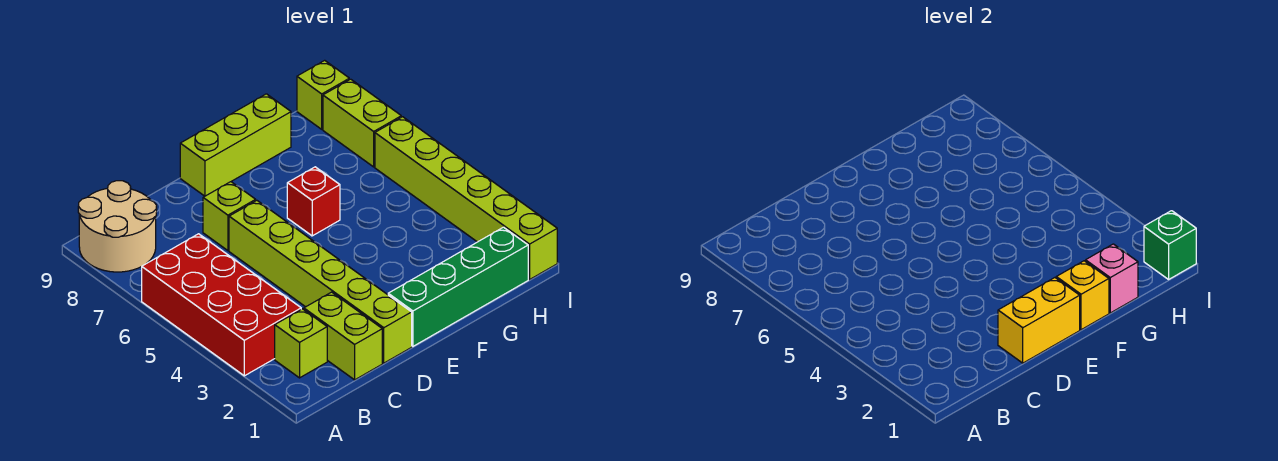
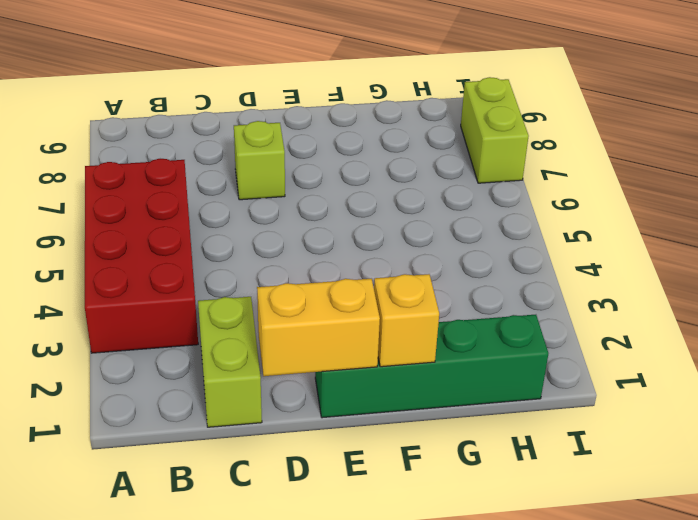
none -> tan 2x2 round brick [78,181,157,272]
none -> lime 1x1 brick [275,309,327,378]
none -> lime 1x6 brick [229,200,412,363]

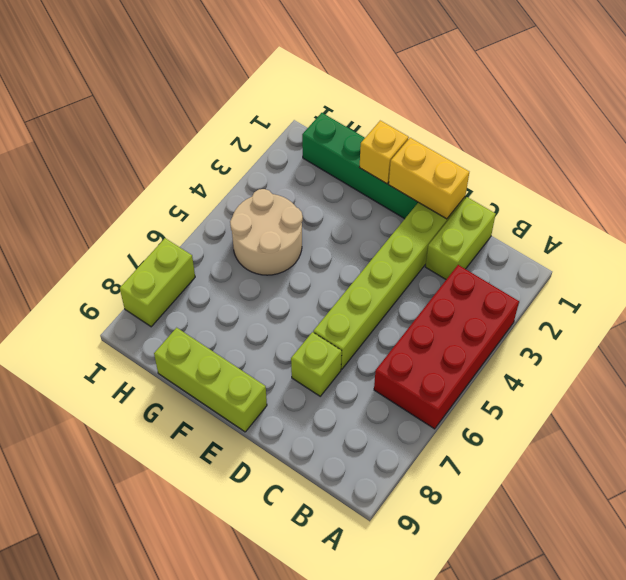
tan 2x2 round brick [230,189,303,275] -> tan 2x2 round brick moved to [78,181,157,272]
none -> lime 1x1 brick [275,309,327,378]
none -> red 1x1 brick [287,167,340,236]
none -> lime 1x6 brick [375,117,557,279]

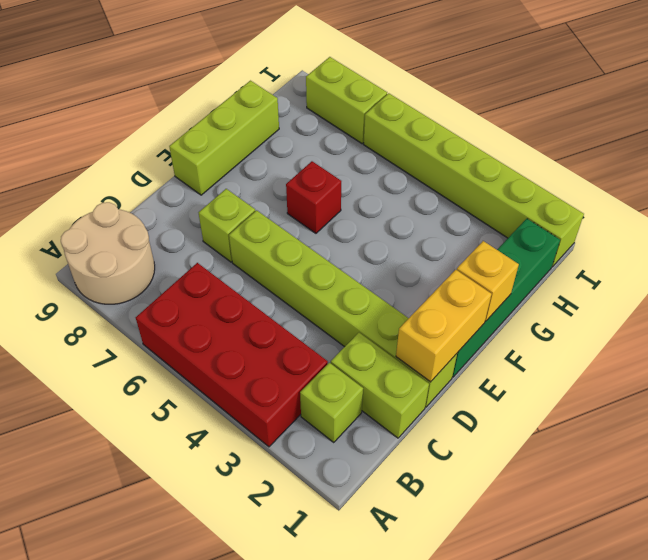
none -> lime 1x1 brick [297,60,349,129]
none -> pink 1x1 brick [1086,244,1138,313]
none -> green 1x1 brick [1144,211,1196,279]

